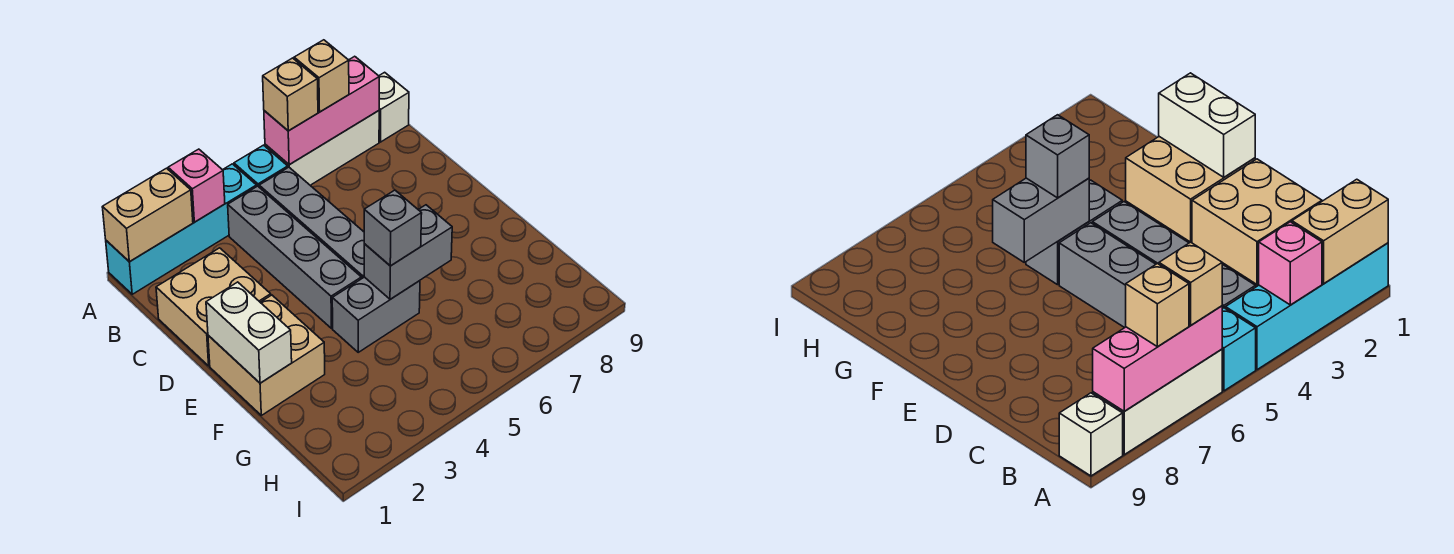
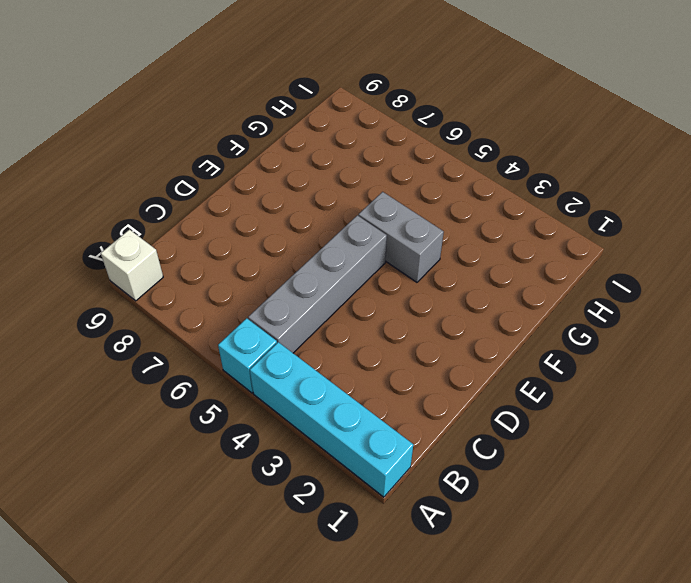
none -> white 1x3 brick [265,111,379,185]
none -> grey 1x4 brick [228,186,361,328]
none -> tan 2x2 brick [156,248,271,366]

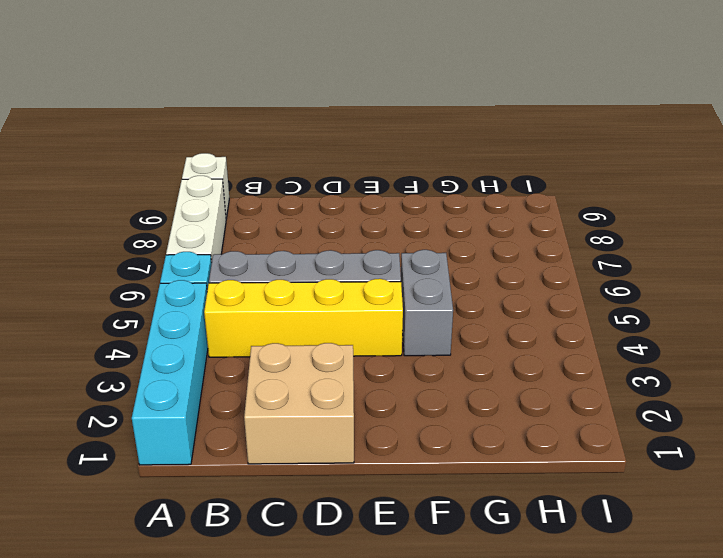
yellow 1x4 brick [204,279,403,357] -> grey 1x4 brick [228,186,361,328]
none -> tan 2x2 brick [208,295,325,415]
none -> tan 1x2 brick [102,168,193,262]
none -> pink 1x1 brick [168,149,225,222]

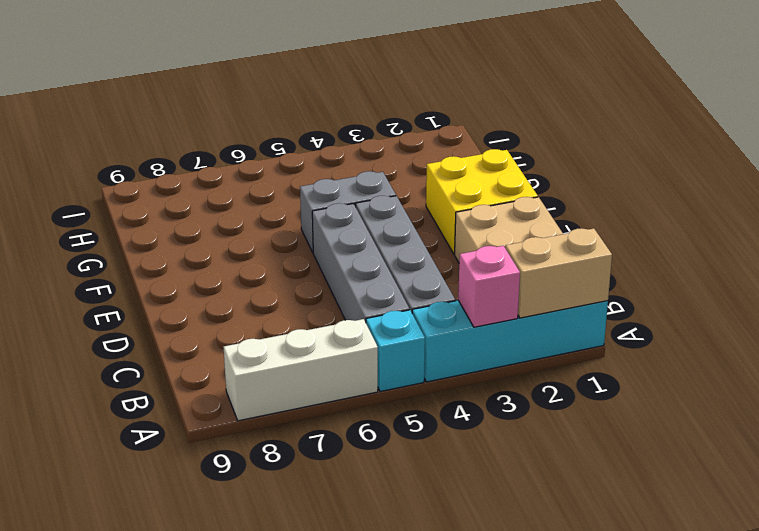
yellow 2x2 brick [426,149,538,254] -> tan 2x2 brick [208,295,325,415]
none -> white 1x1 brick [379,72,409,142]
none -> pink 1x3 brick [264,56,379,165]
none -> white 1x2 brick [206,282,292,383]

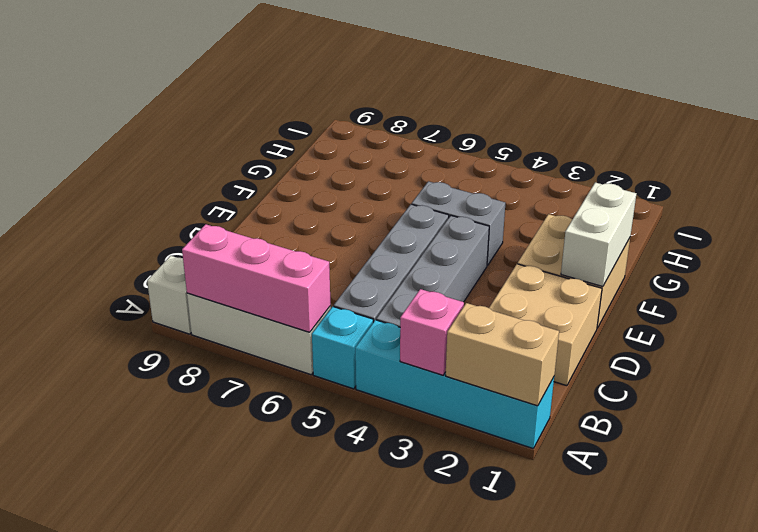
none -> grey 1x2 brick [364,205,452,299]
none -> tan 1x1 brick [263,58,318,131]
none -> tan 1x1 brick [294,40,349,112]

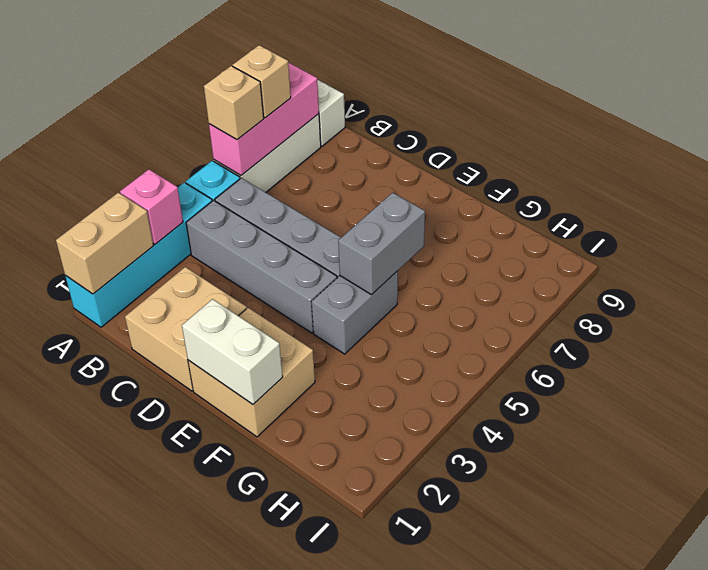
none -> grey 1x1 brick [364,190,422,266]

